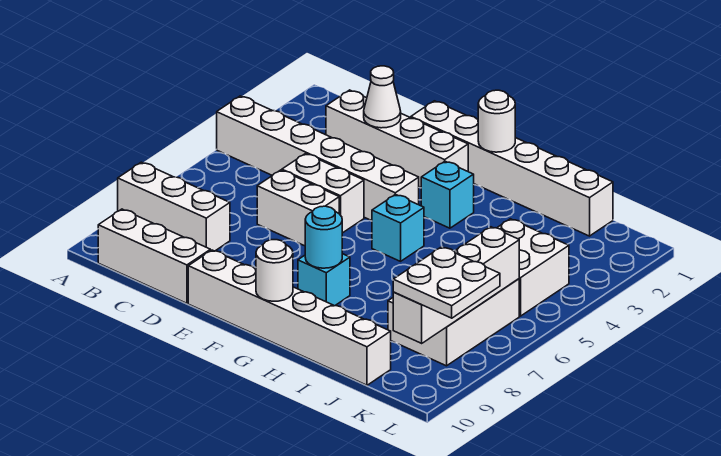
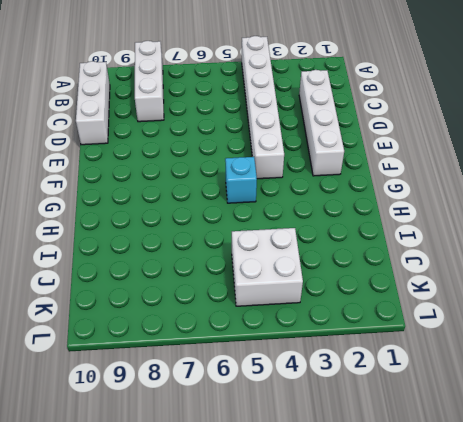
none -> white 1x2 brick [282,154,364,233]
none -> white 1x2 brick [257,170,339,246]
none -> white 1x6 brick [411,101,613,236]

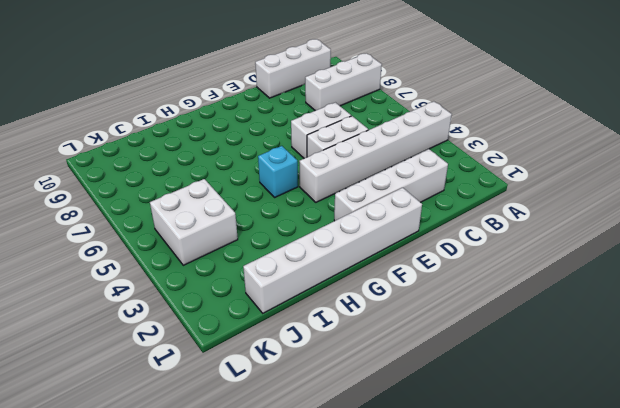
none -> white 1x6 brick [188,250,391,385]
none -> cyan 1x1 brick [421,161,474,228]
none -> cyan 1x1 brick [298,254,350,306]

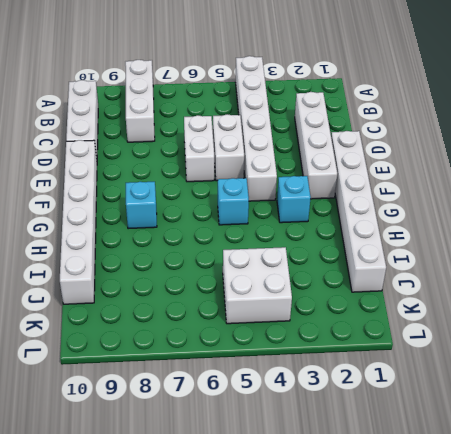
none -> white 2x3 brick [388,279,519,366]
none -> white 1x1 cone [364,66,401,128]
none -> white 1x1 round brick [478,90,515,152]

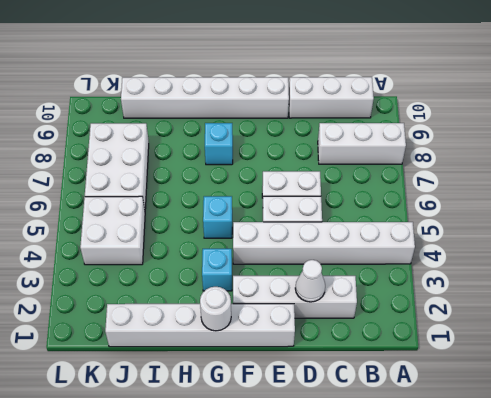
none -> cyan 1x1 round brick [305,206,342,268]
none -> white 1x1 round brick [256,240,293,301]
none -> white 1x4 brick [393,227,519,343]

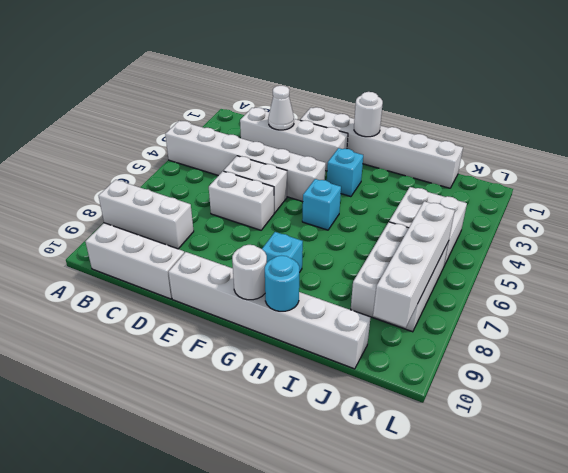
cyan 1x1 round brick [265,256,300,311] -> cyan 1x1 round brick moved to [305,206,342,268]
none -> white 2x2 plate [393,247,500,318]

